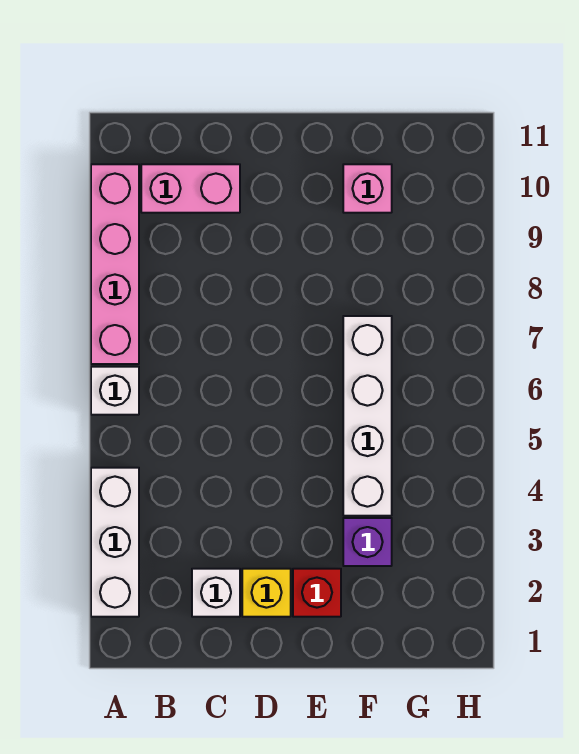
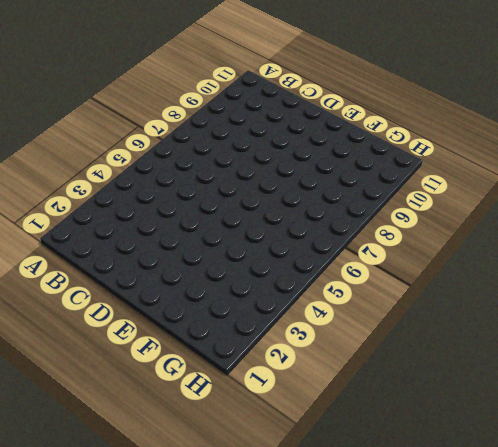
none -> white 1x3 brick [91,468,139,617]
none -> white 1x1 brick [91,367,139,415]

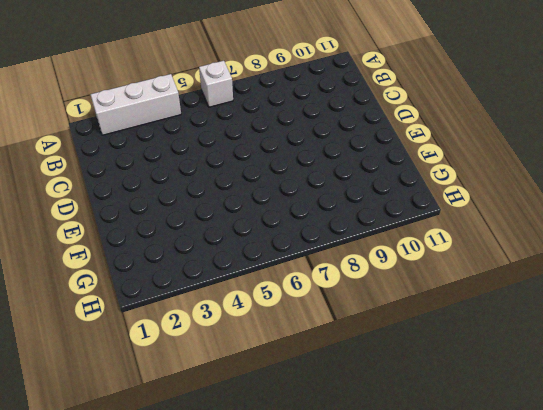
none -> pink 1x4 brick [91,164,139,364]
none -> pink 1x2 brick [141,164,240,213]

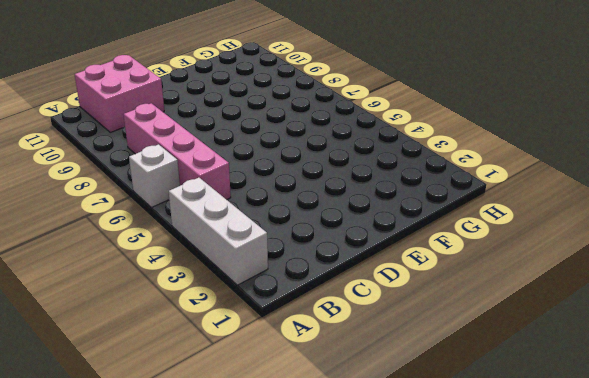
pink 1x4 brick [124,103,231,200] -> pink 1x4 brick moved to [91,164,139,364]
pink 2x2 brick [75,55,164,132] -> pink 1x2 brick [141,164,240,213]
none -> white 1x1 brick [192,569,240,617]
none -> yellow 1x1 brick [242,569,291,617]

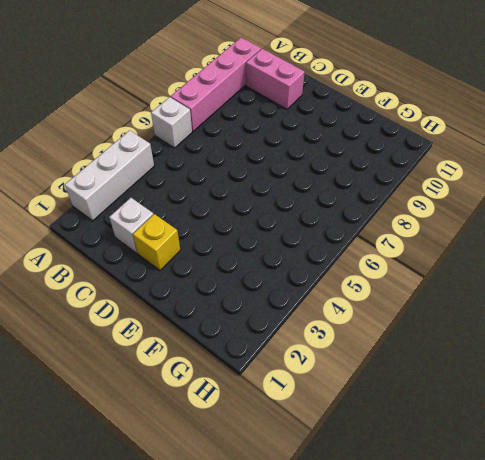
none -> red 1x1 brick [293,569,341,617]
none -> purple 1x1 brick [343,518,392,566]

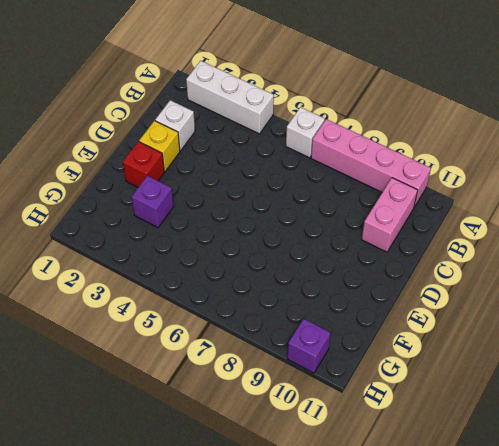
purple 1x1 brick [287,319,331,373] -> none
none -> white 1x4 brick [343,316,392,516]
none -> pink 1x1 brick [343,164,392,213]

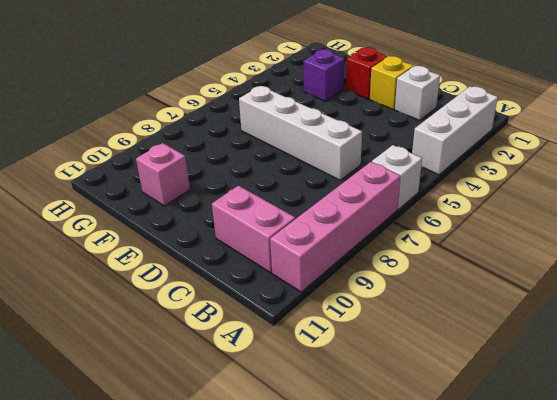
white 1x4 brick [239,86,362,180] -> white 1x4 brick turned to [343,316,392,516]

